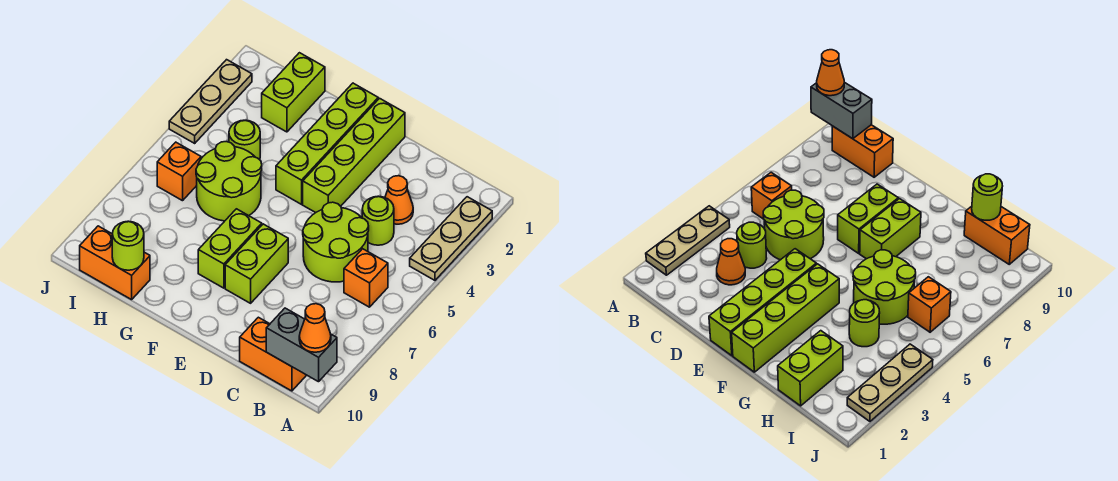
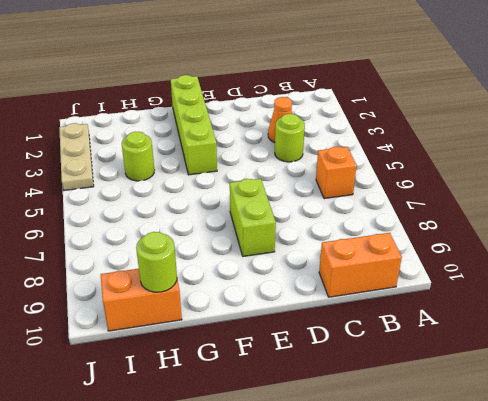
none -> tan 1x3 plate [410,197,492,280]
none -> lime 2x2 round brick [303,202,369,282]
none -> lime 1x4 brick [303,98,405,213]

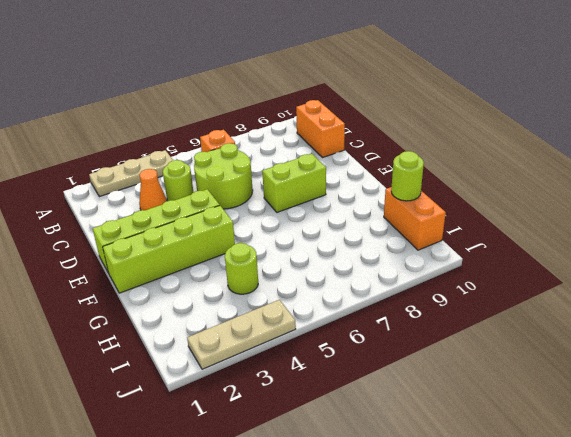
none -> lime 1x2 brick [198,209,262,288]
none -> lime 2x2 round brick [196,142,262,221]
none -> lime 1x2 brick [262,53,325,132]

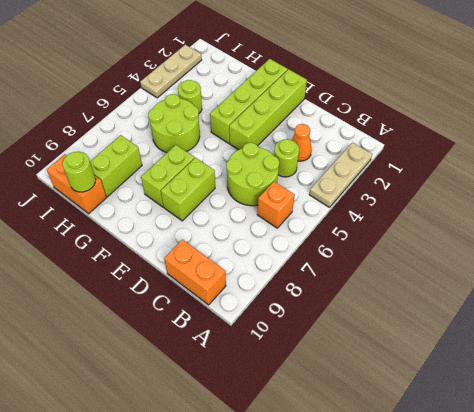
lime 1x2 brick [90,135,142,197] -> lime 1x2 brick moved to [262,53,325,132]
none -> orange 1x1 brick [157,142,201,201]
none -> grey 1x2 brick [266,308,337,382]
none -> orange 1x1 cone [299,304,331,352]

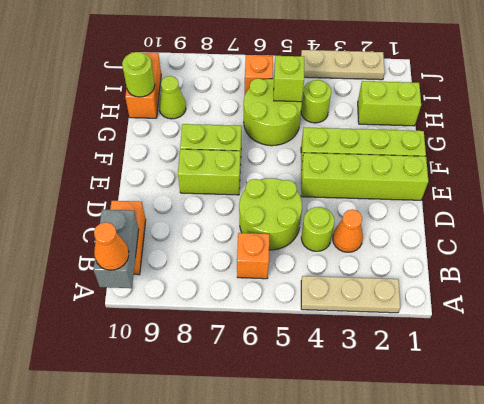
lime 1x1 brick [274,56,304,102] -> none
lime 1x1 cone [159,76,186,119] -> none

